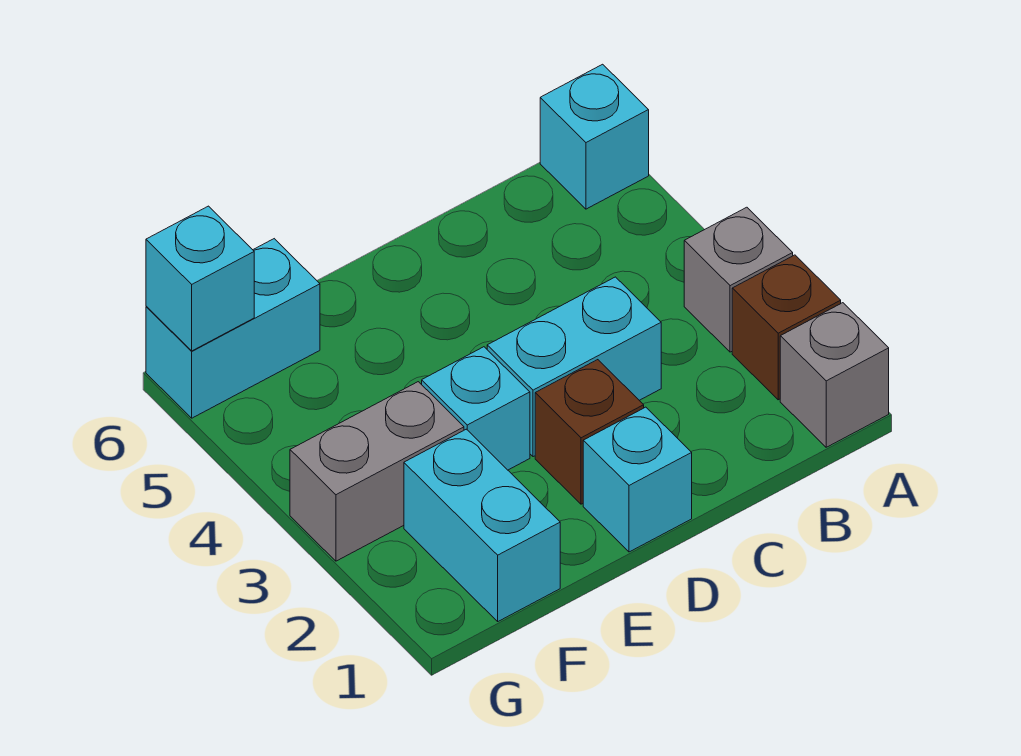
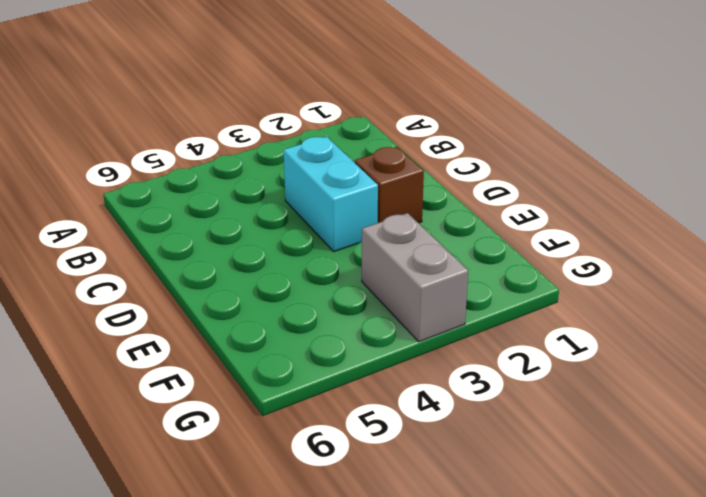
none -> grey 1x1 brick [780,303,889,447]
none -> brown 1x1 brick [732,255,841,400]
none -> grey 1x1 brick [684,207,793,352]

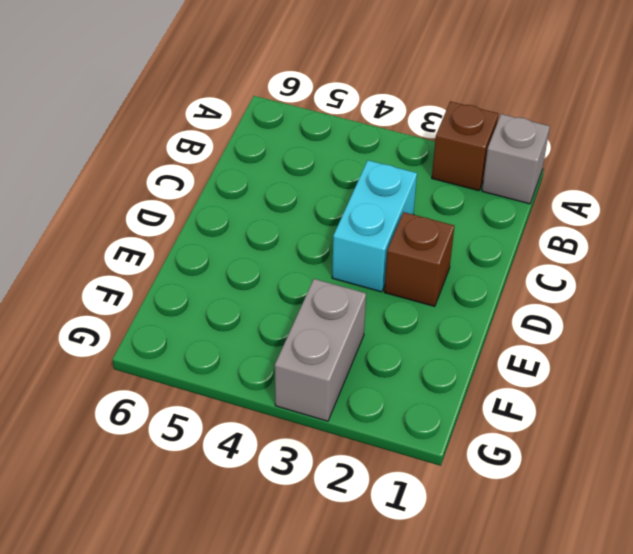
none -> grey 1x1 brick [684,207,793,352]
none -> cyan 1x1 brick [540,64,649,209]
none -> cyan 1x1 brick [583,407,692,552]

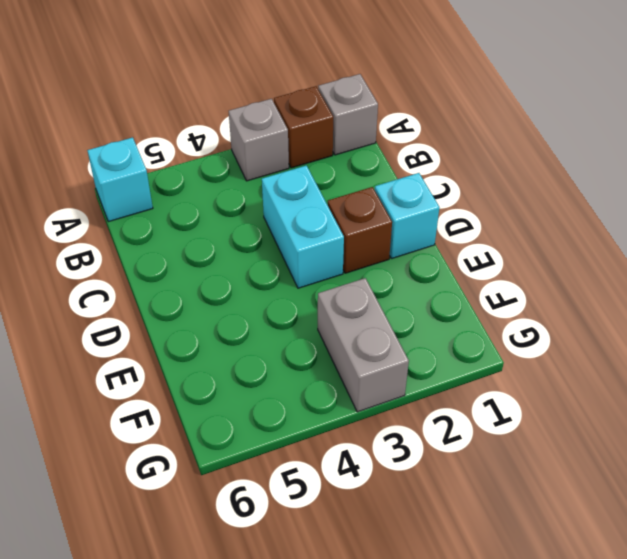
none -> cyan 1x1 brick [422,347,530,470]
none -> cyan 1x2 brick [404,429,560,621]
none -> cyan 1x2 brick [146,239,320,418]

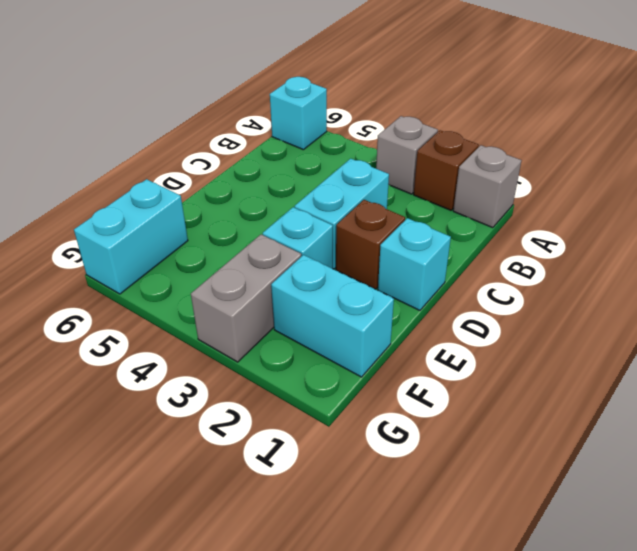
none -> cyan 1x1 brick [146,206,254,351]

